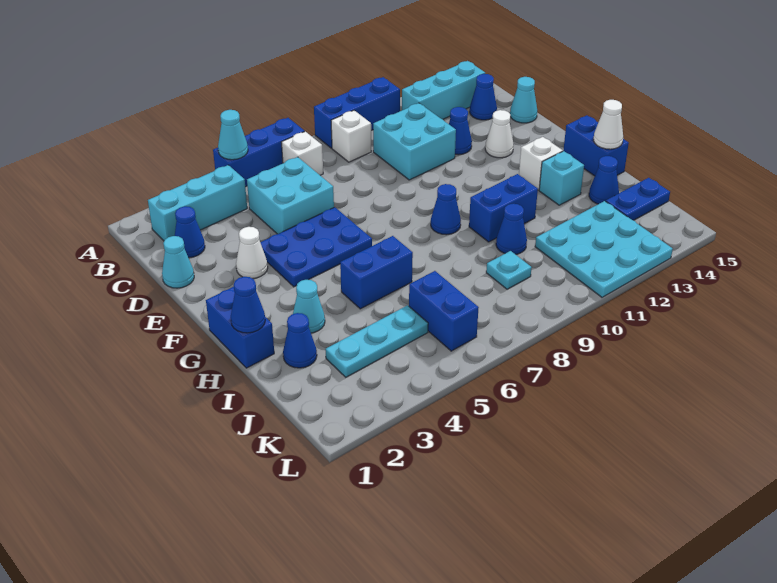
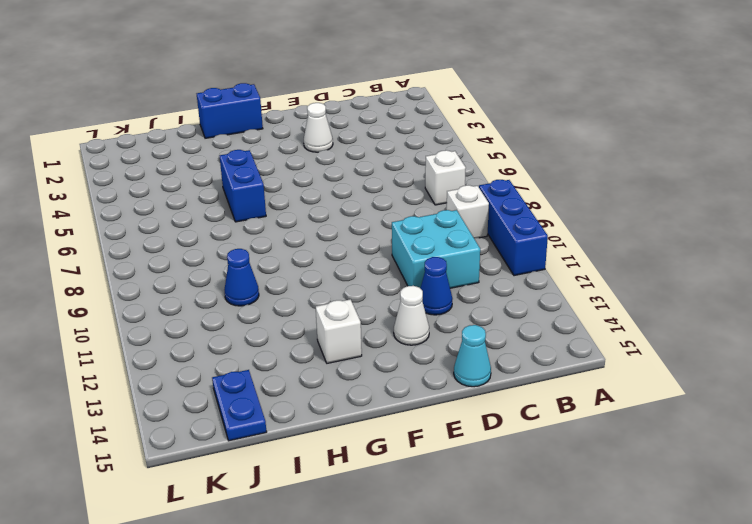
none -> blue 1x3 brick [213,118,305,187]
none -> cyan 1x3 brick [148,165,247,241]
none -> cyan 1x3 brick [402,61,485,119]
none -> blue 1x1 cone [175,206,205,258]

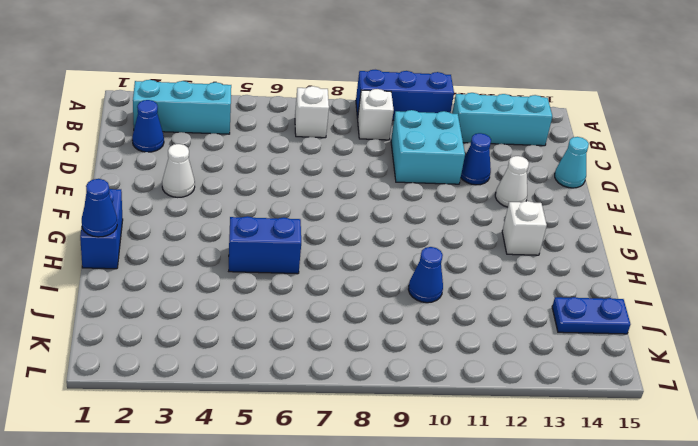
none -> blue 1x3 brick [213,118,305,187]
none -> cyan 2x2 brick [247,157,334,234]
none -> blue 1x1 cone [470,74,497,120]
none -> cyan 1x1 cone [162,236,194,288]

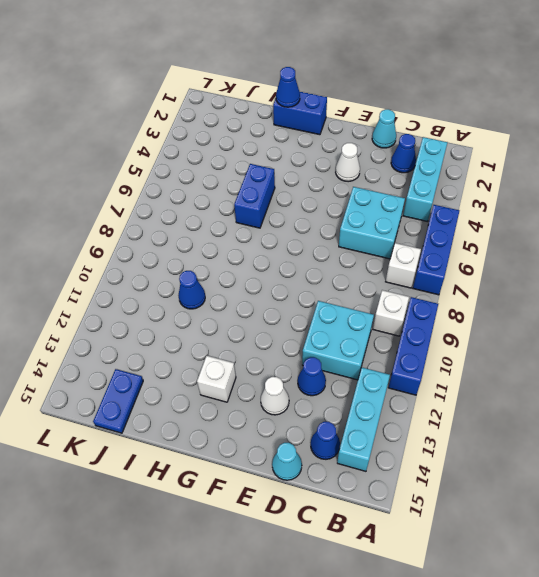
none -> blue 2x3 plate [260,207,372,287]
none -> blue 1x1 cone [431,184,461,235]
none -> blue 1x2 brick [563,115,629,176]
none -> cyan 1x1 cone [293,280,325,333]

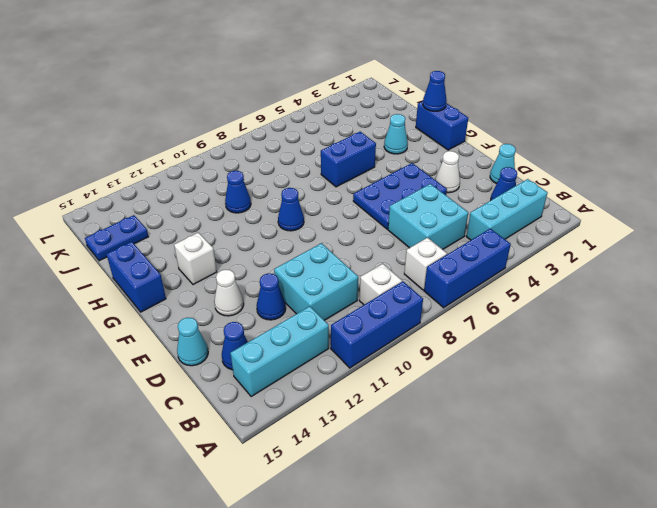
none -> blue 1x2 brick [469,174,538,242]
none -> cyan 1x1 brick [539,151,584,205]
none -> blue 1x1 cone [283,313,317,368]
none -> blue 1x1 cone [589,156,619,204]

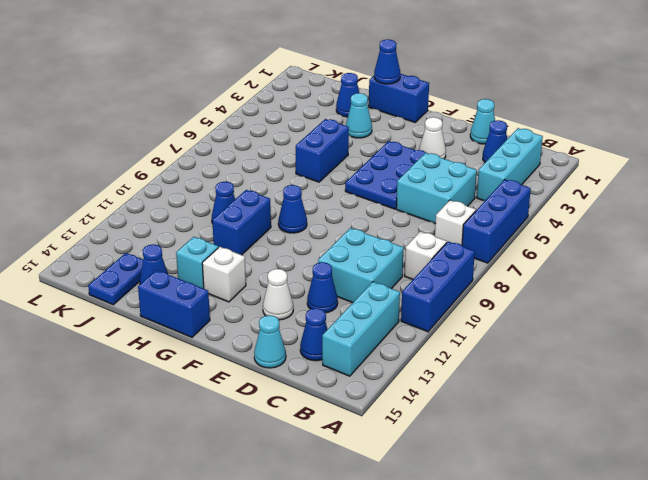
none -> cyan 1x3 plate [325,305,428,377]
none -> blue 1x2 brick [409,271,479,351]
none -> cyan 1x1 plate [486,251,532,289]
none -> cyan 3x3 plate [535,201,673,297]

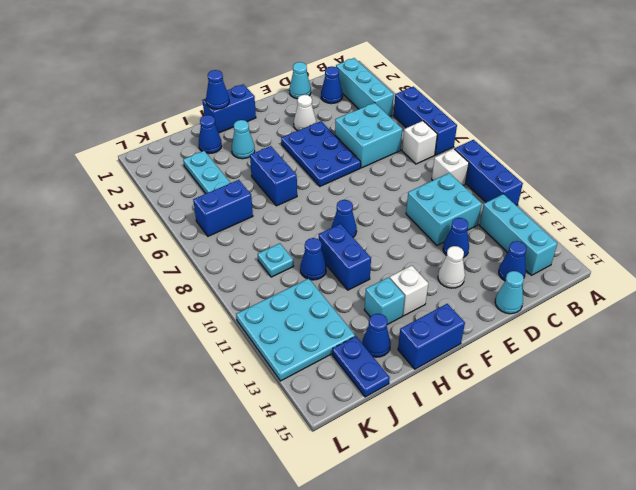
none -> cyan 1x1 cone [218,110,248,160]
none -> white 1x1 cone [593,100,623,149]

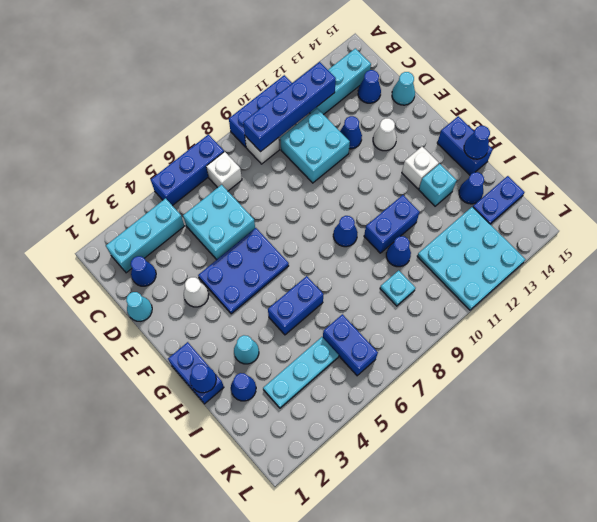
blue 1x4 brick [243,62,336,152] -> none
blue 1x1 cone [464,126,490,159] -> white 1x1 cone [593,100,623,149]
none -> cyan 1x1 cone [218,110,248,160]

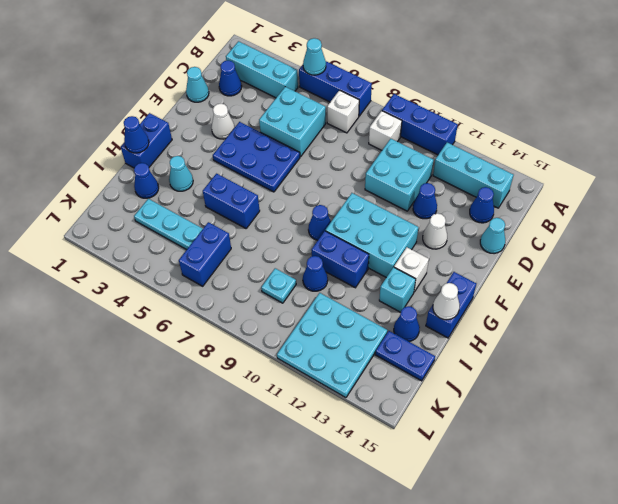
cyan 2x3 brick [325,193,418,277] -> none

